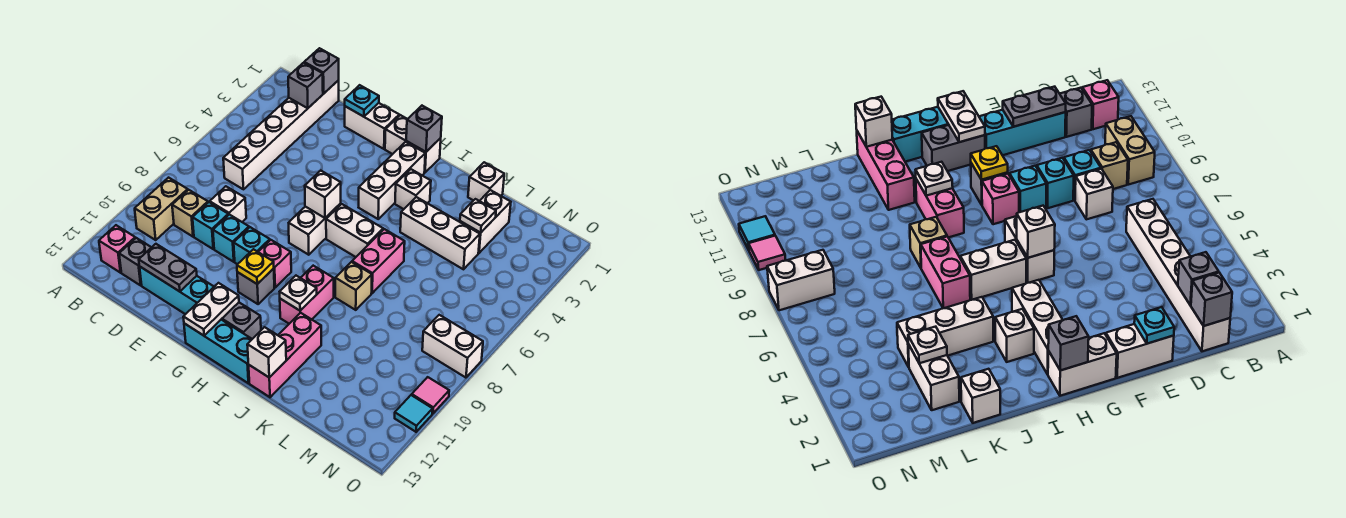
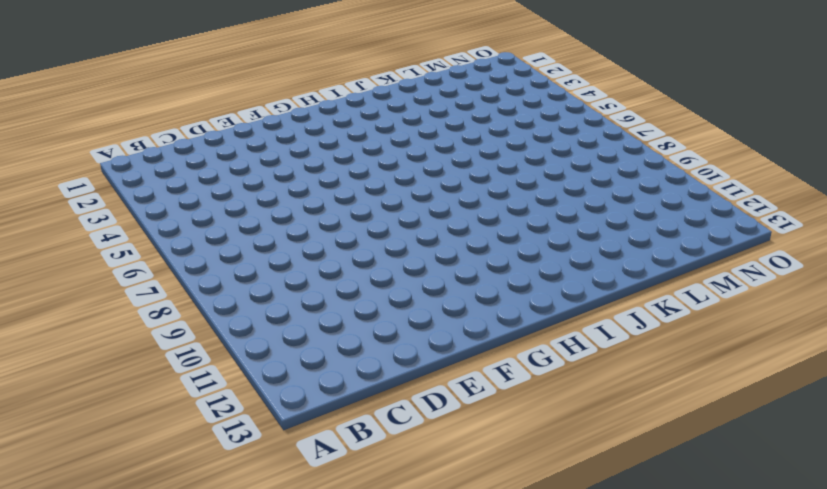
none -> tan 1x2 brick [135,178,188,240]
none -> pink 1x1 brick [99,225,135,273]
none -> white 1x6 brick [223,81,339,189]
none -> tan 1x1 brick [172,190,208,237]

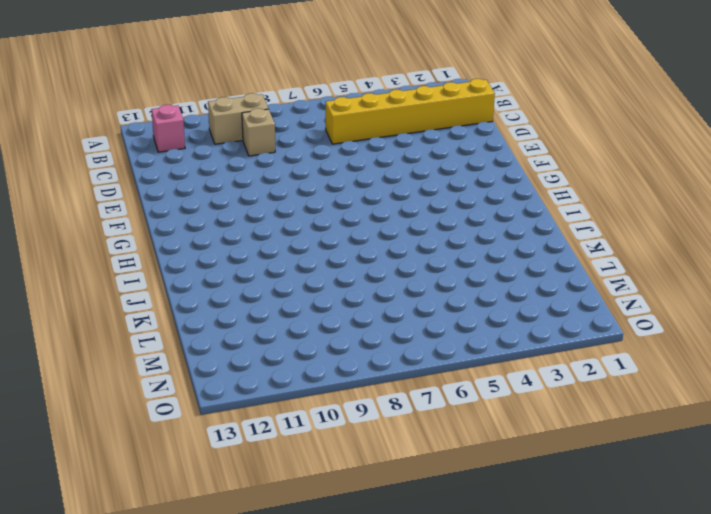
yellow 1x6 brick [326,79,495,144] -> white 1x6 brick [223,81,339,189]
none -> grey 1x1 brick [119,238,152,285]
none -> white 1x1 brick [210,186,246,222]
none -> cyan 1x1 brick [193,202,228,249]
none -> cyan 1x3 brick [140,267,214,314]

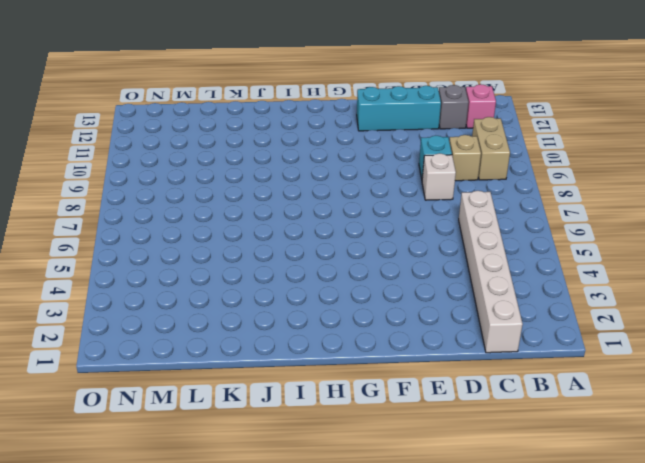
none -> white 1x2 brick [345,103,399,149]
none -> cyan 1x1 brick [213,215,249,262]
none -> cyan 1x1 brick [234,227,270,264]
none -> white 1x2 brick [385,115,441,172]

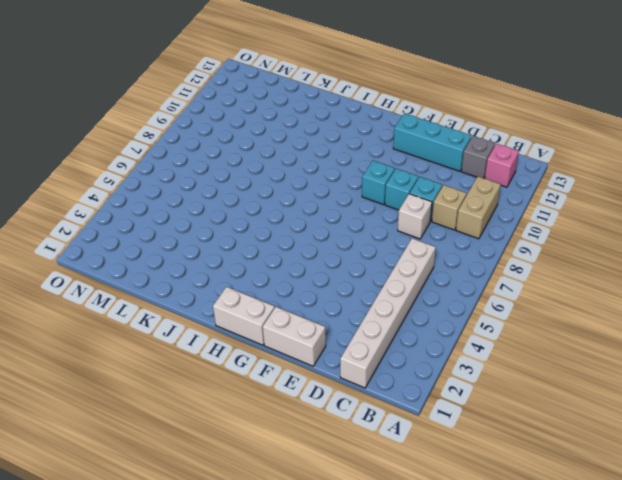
none -> white 1x2 brick [289,203,341,255]
none -> pink 1x1 brick [258,240,291,287]
none -> grey 1x1 brick [237,269,274,304]
none -> grey 1x2 brick [221,303,261,339]

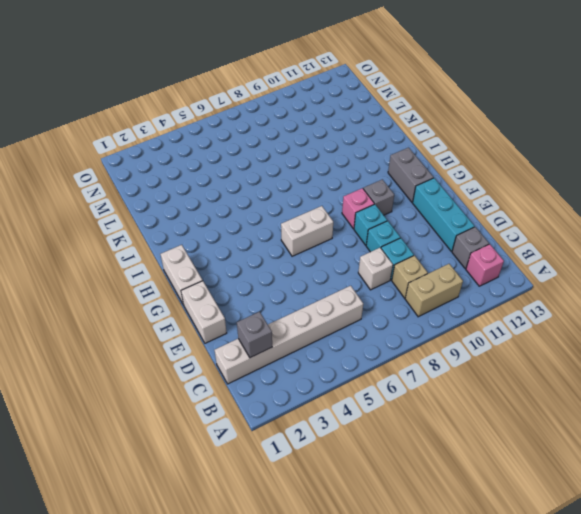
none -> cyan 1x3 brick [184,320,252,383]
none -> white 1x3 brick [359,142,425,219]
none -> white 1x2 brick [326,204,383,257]
none -> white 1x1 brick [395,169,431,209]

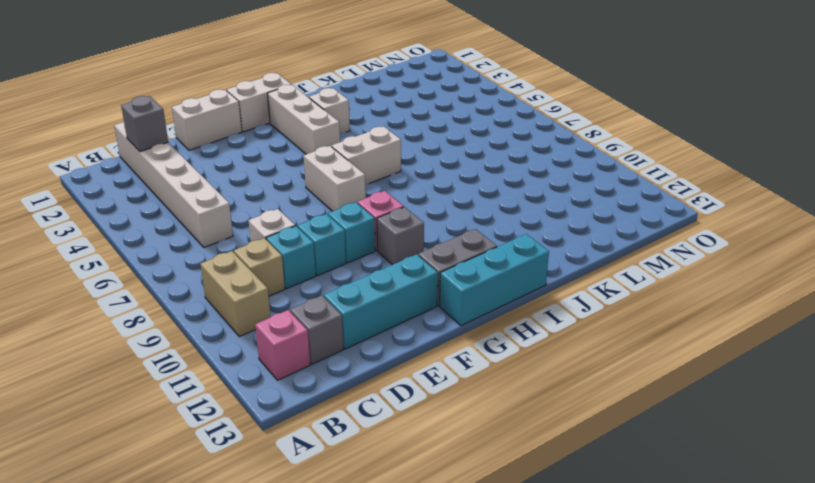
none -> pink 1x2 brick [280,266,334,324]
none -> white 1x3 brick [400,197,480,269]
none -> pink 1x2 brick [352,229,405,293]
none -> tan 1x1 brick [335,262,372,310]

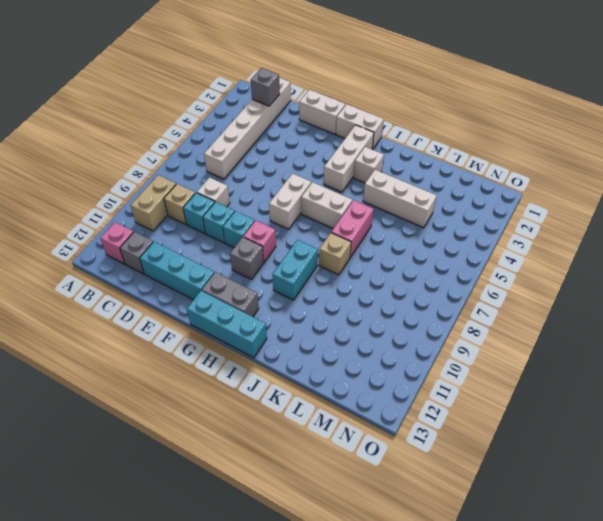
cyan 1x2 brick [272,240,318,300] -> pink 1x2 brick [280,266,334,324]
none -> pink 1x3 brick [249,313,321,397]
none -> white 1x1 brick [468,162,504,201]
none -> white 1x2 brick [460,190,511,253]
none -> white 1x2 brick [422,315,483,378]

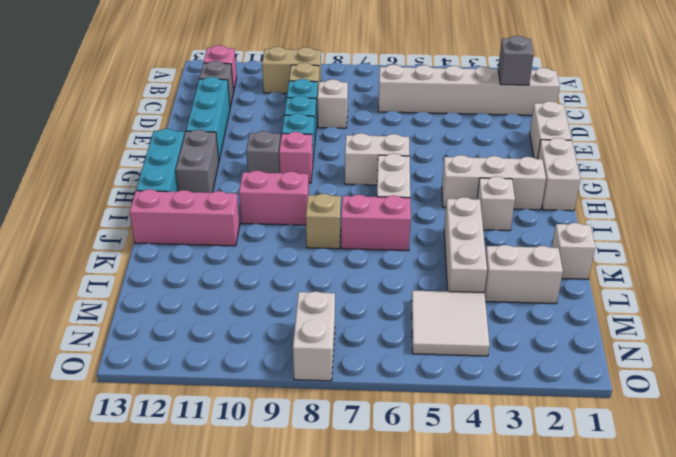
white 2x2 tile [411,290,489,356] -> none
none -> pink 1x1 tile [412,377,449,414]
none -> cyan 1x1 tile [395,395,433,432]
none -> grey 1x1 brick [304,48,339,94]
none -> grey 1x2 plate [139,244,197,292]

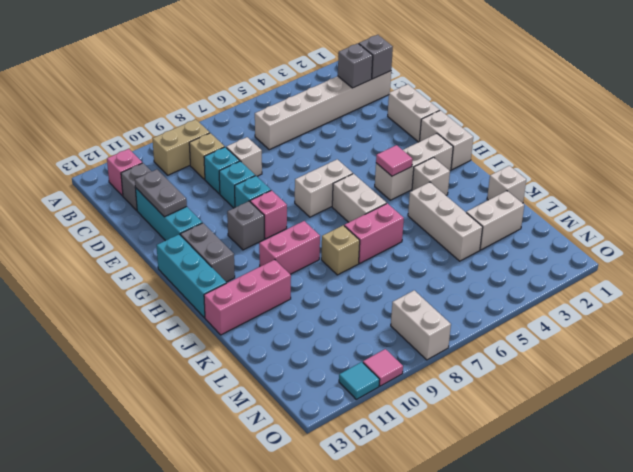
pink 1x1 tile [376,145,413,176] -> none
none -> cyan 1x1 plate [345,85,379,117]
none -> white 1x1 brick [305,171,341,218]
none -> yellow 1x1 plate [237,249,274,284]
none -> white 1x2 plate [183,283,239,336]

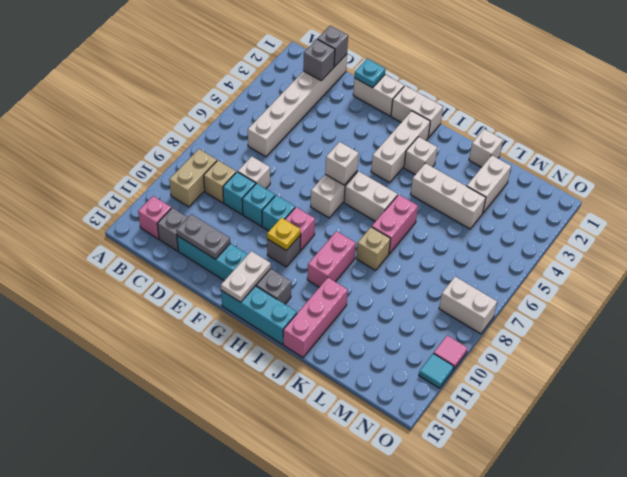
none -> grey 1x1 brick [406,106,442,152]
none -> white 1x1 plate [280,276,317,311]
none -> white 1x1 brick [247,327,286,378]
none -> white 1x1 plate [460,199,496,233]

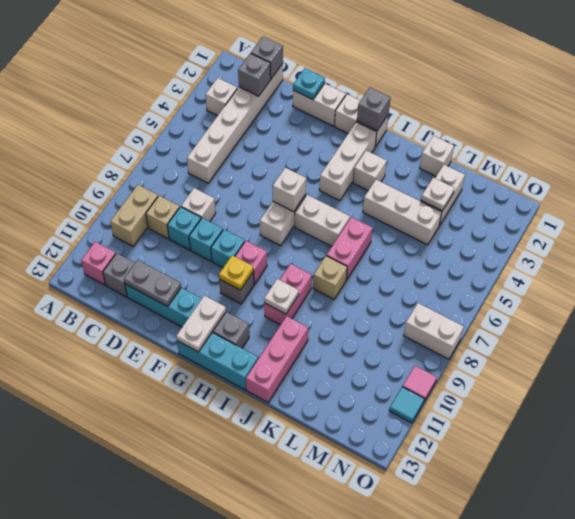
white 1x1 brick [205,78,237,116] -> white 1x1 brick moved to [247,327,286,378]

